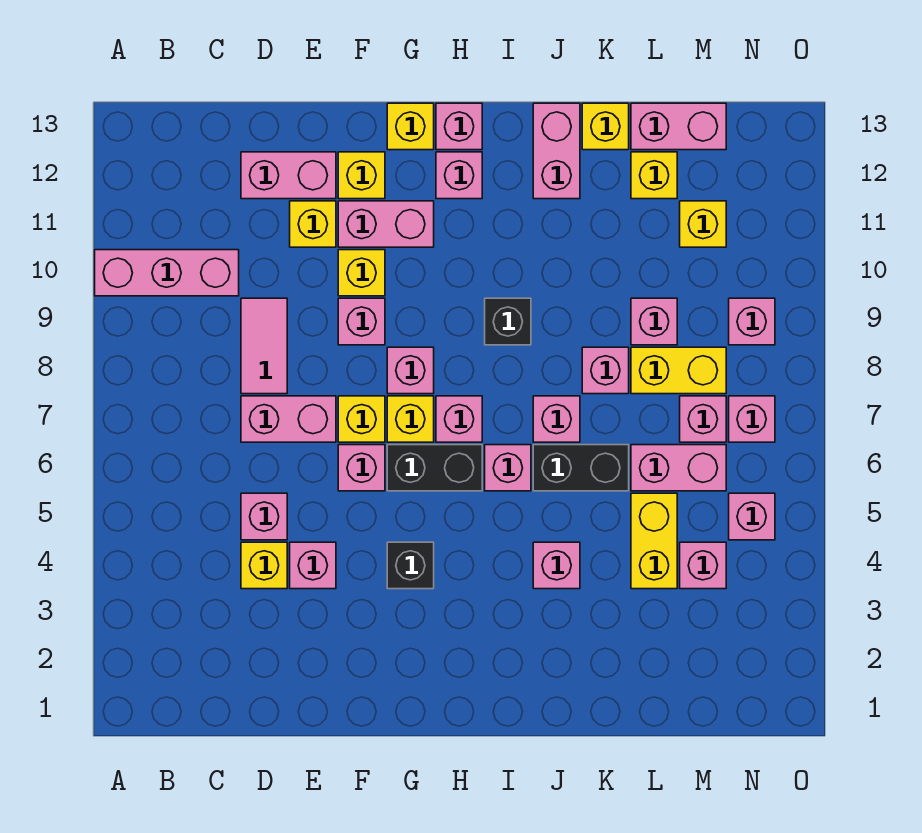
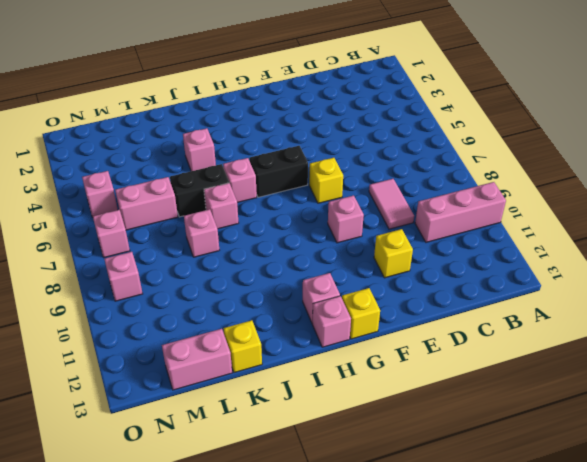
none -> yellow 1x1 brick [241,542,287,589]
none -> pink 1x1 brick [241,493,287,540]
none -> pink 1x2 brick [241,396,336,442]
none -> pink 1x2 brick [241,152,336,199]

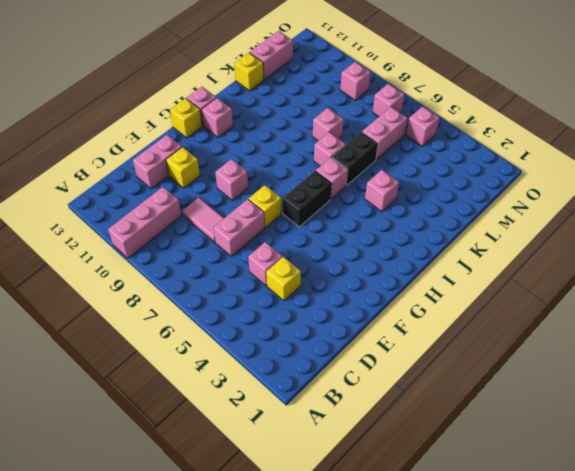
none -> pink 1x1 brick [290,542,336,589]
none -> pink 1x1 brick [338,445,385,491]
none -> yellow 1x1 brick [338,250,385,296]
none -> pink 1x2 brick [338,201,434,247]

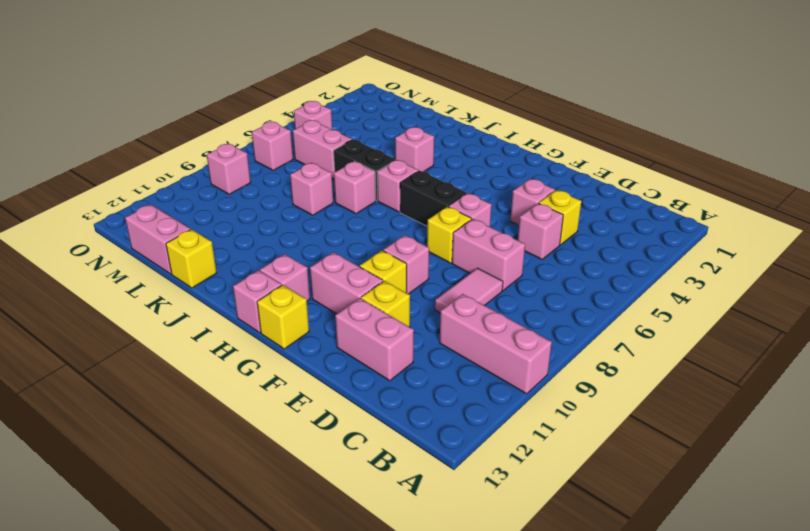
none -> yellow 1x1 brick [338,152,385,199]
none -> black 1x1 brick [387,542,434,589]
none -> yellow 1x1 brick [387,396,434,442]
none -> pink 1x1 brick [387,347,434,394]

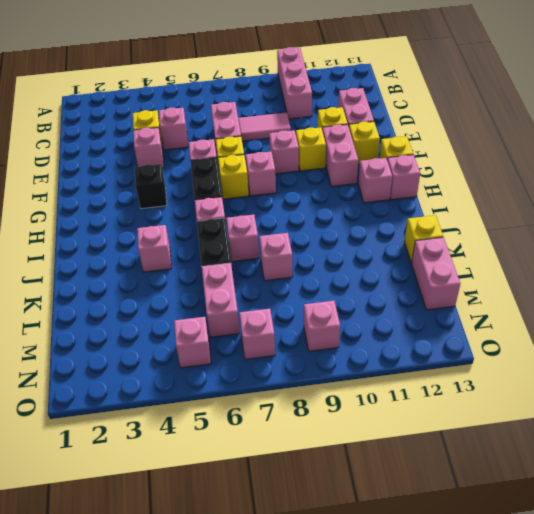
none -> pink 1x1 brick [436,396,482,442]
none -> black 1x1 brick [485,298,531,345]
none -> pink 1x2 brick [533,103,580,199]
none -> yellow 1x2 brick [631,493,677,589]

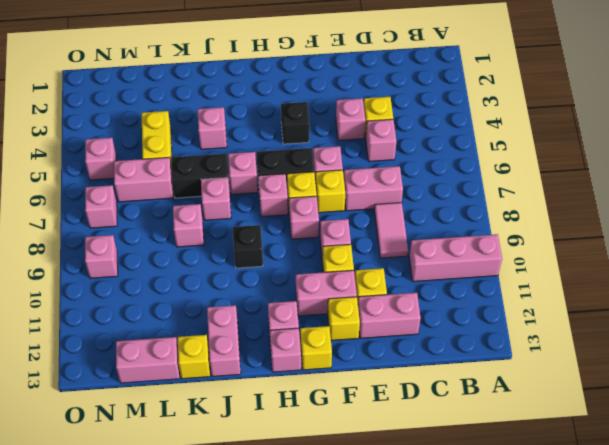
none -> yellow 1x2 brick [631,347,726,394]
none -> pink 1x1 brick [631,298,677,345]
none -> yellow 1x1 brick [631,152,677,199]
none -> pink 1x1 brick [680,542,726,589]

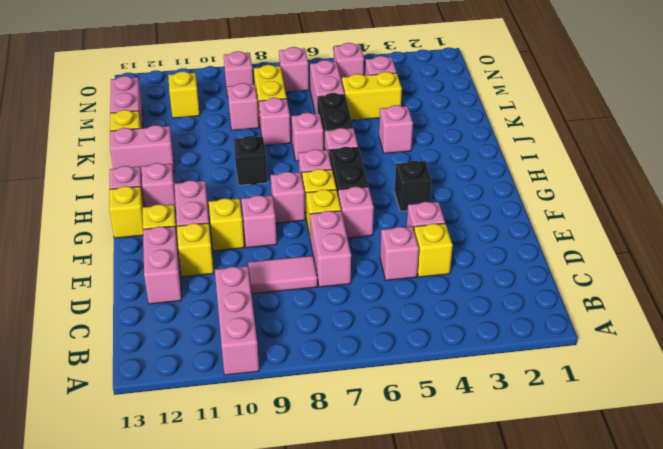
none -> yellow 1x1 brick [631,152,677,199]
none -> pink 1x1 brick [680,396,726,442]

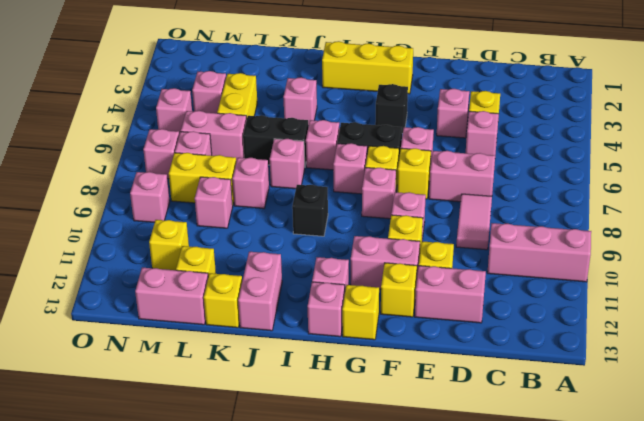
yellow 1x3 brick [322,41,413,94] -> none

